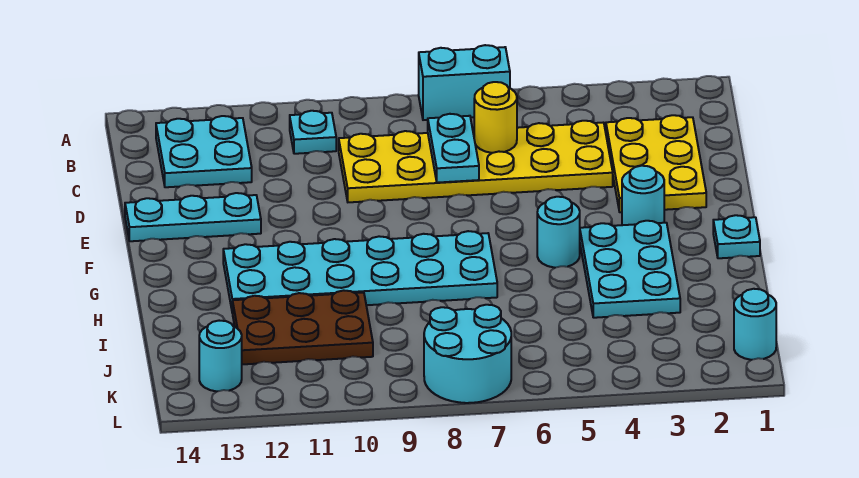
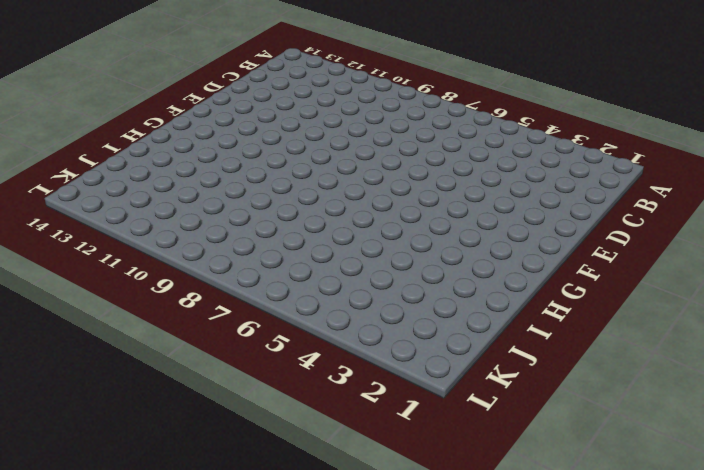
none -> cyan 1x2 brick [419,45,510,120]
none -> cyan 1x1 plate [290,111,336,154]
none -> cyan 2x2 plate [156,116,252,187]

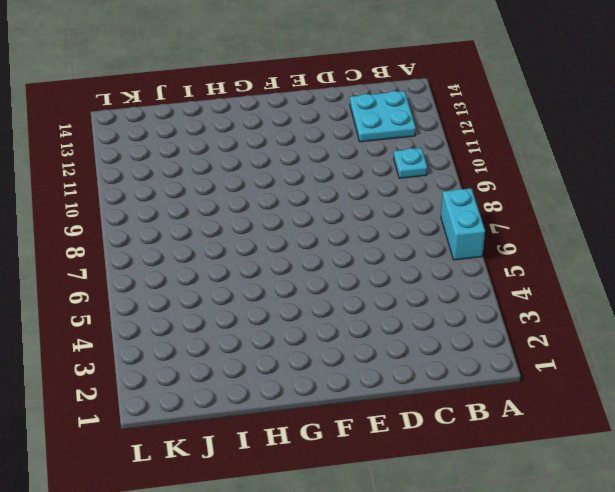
none -> yellow 2x3 plate [606,115,706,212]
none -> yellow 2x6 plate [339,121,613,202]
none -> cyan 1x3 plate [125,193,261,241]

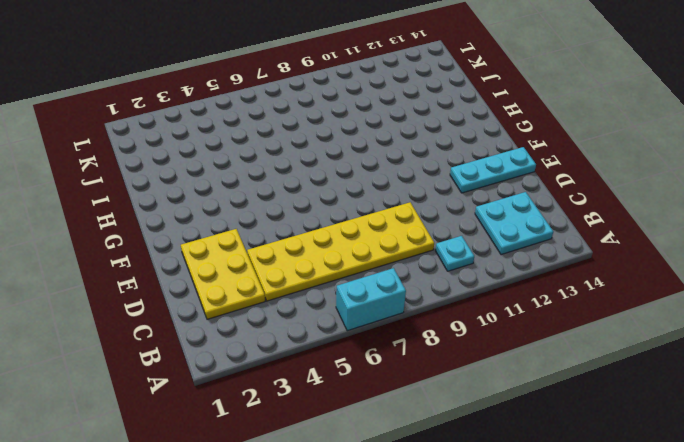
none -> cyan 1x1 round brick [622,166,664,225]
none -> cyan 1x1 plate [713,215,760,258]
none -> cyan 2x3 plate [580,221,680,318]

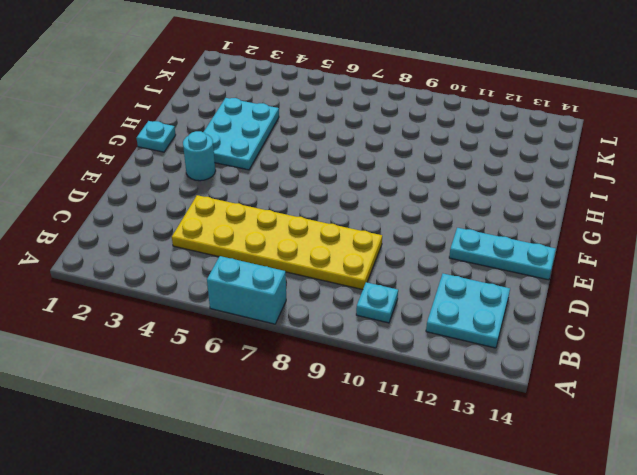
none -> yellow 2x3 plate [606,115,706,212]
none -> cyan 1x1 round brick [537,197,580,268]
none -> cyan 2x6 plate [223,231,497,313]

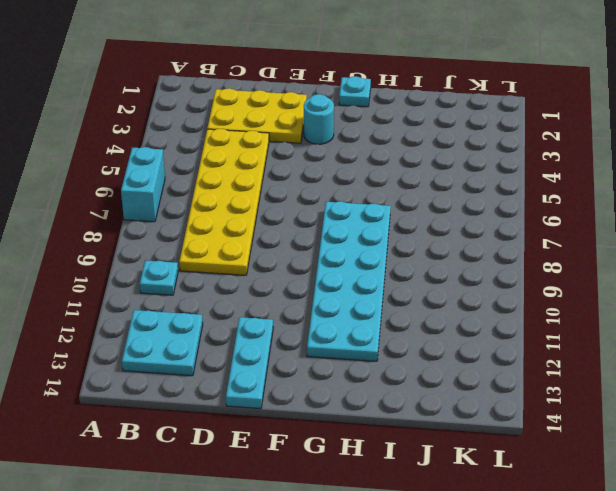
none -> cyan 2x3 plate [580,221,680,318]
none -> cyan 1x1 round brick [537,197,580,268]
none -> brown 2x3 plate [233,290,373,364]

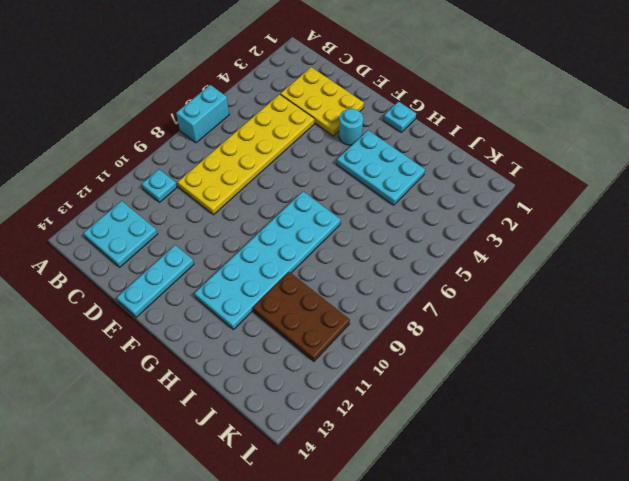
brown 2x3 plate [253,272,350,361] -> brown 2x3 plate turned to [233,290,373,364]
none -> cyan 1x1 round brick [537,197,580,268]
none -> cyan 1x1 round brick [734,289,776,360]
none -> cyan 2x2 round brick [424,305,511,403]

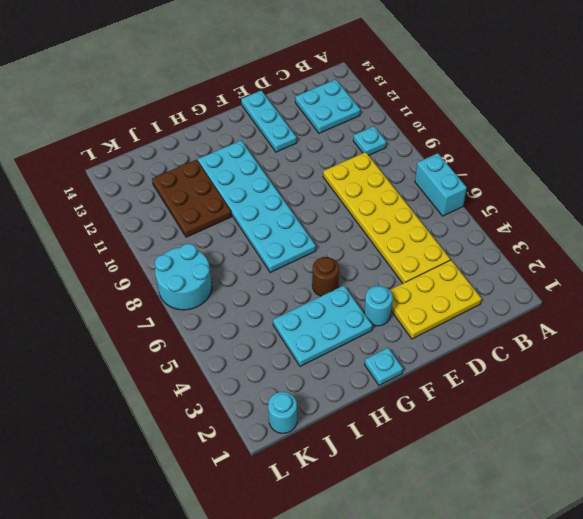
brown 1x1 round brick [312,257,339,296] -> cyan 1x1 round brick [537,197,580,268]
none -> cyan 1x1 round brick [199,321,242,391]
none -> yellow 1x1 round brick [474,82,517,153]
none -> cyan 1x2 plate [428,114,479,183]

